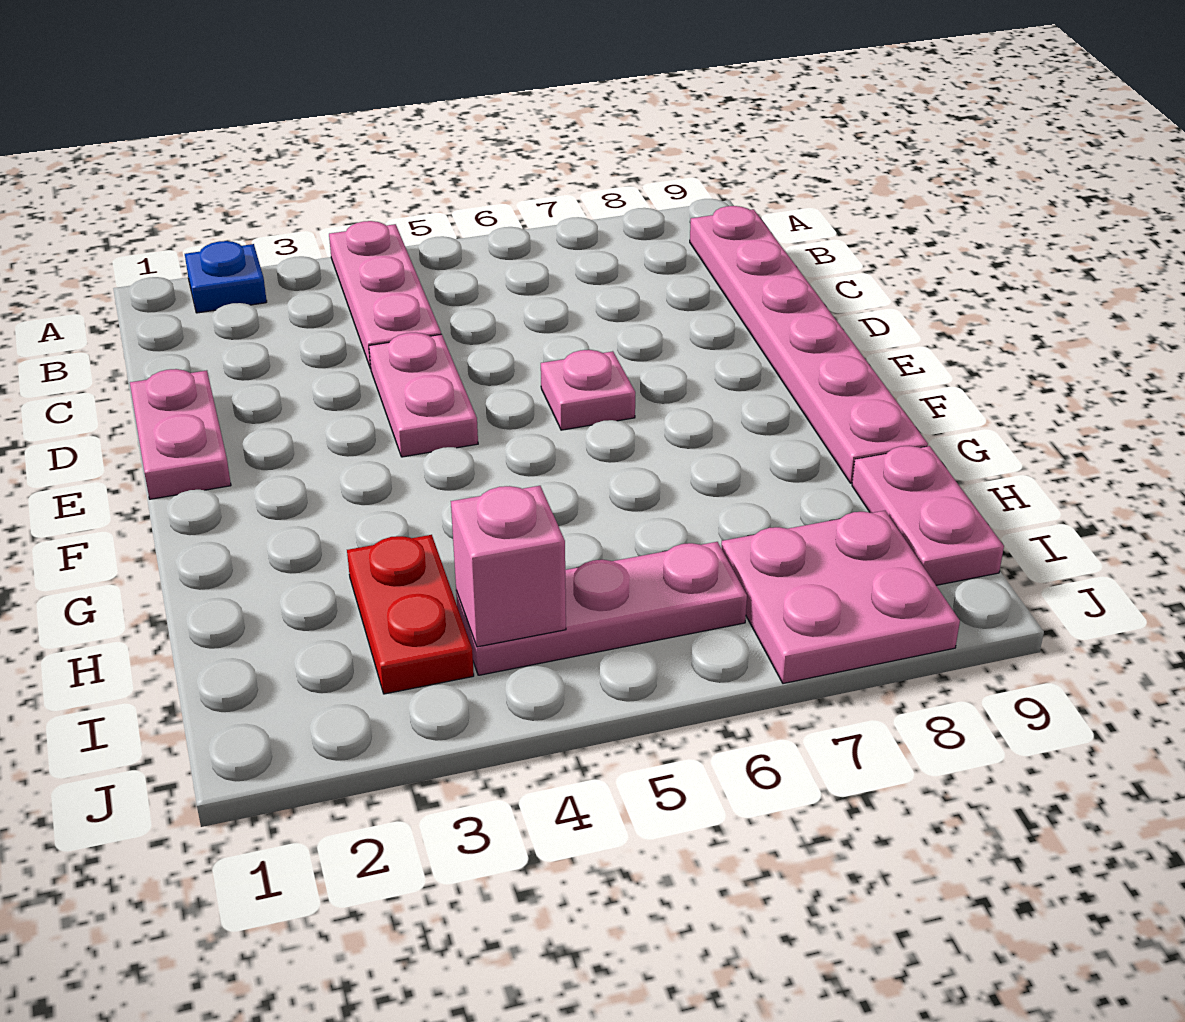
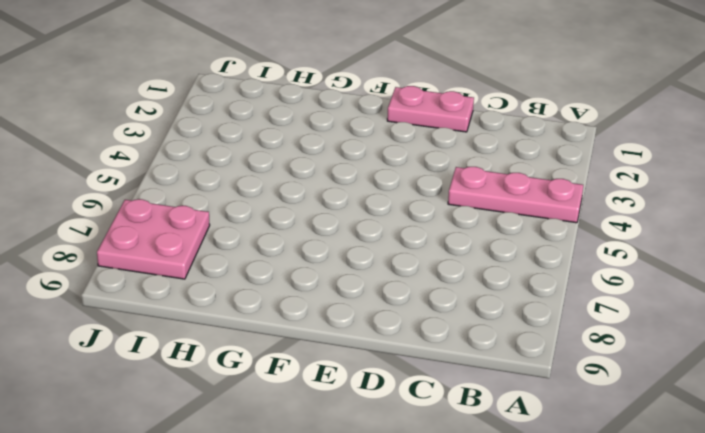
none -> blue 1x1 plate [185,241,267,313]
none -> pink 1x6 plate [690,206,928,483]

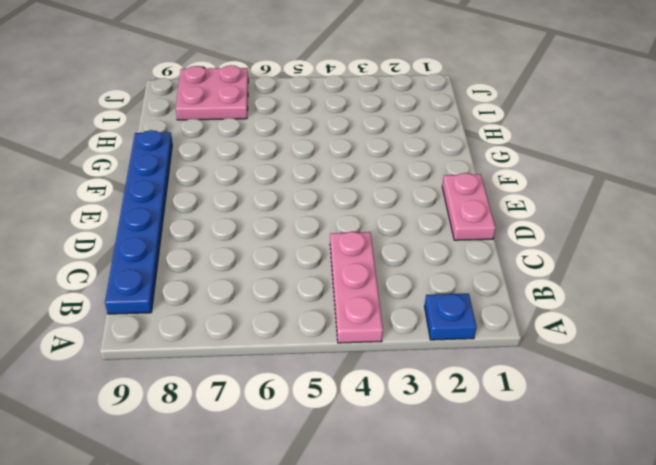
blue 1x6 plate [105,130,172,314] -> pink 1x6 plate [690,206,928,483]
none -> pink 1x2 plate [369,332,478,457]
none -> pink 1x1 plate [541,350,635,430]

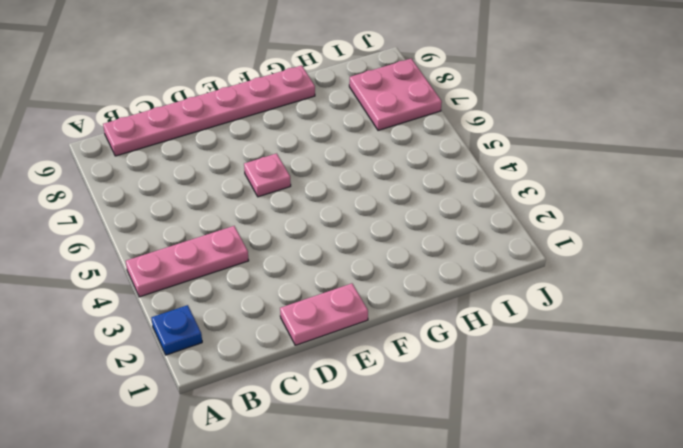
none -> pink 1x2 plate [369,332,478,457]
none -> red 1x2 plate [347,535,474,694]

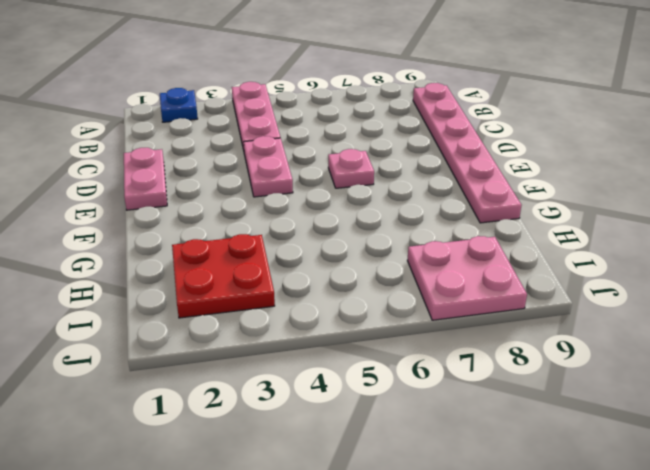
red 2x2 plate [172,234,275,318] -> red 1x2 plate [347,535,474,694]
none -> pink 1x2 plate [852,446,1004,585]
none -> pink 1x3 plate [456,542,747,675]

